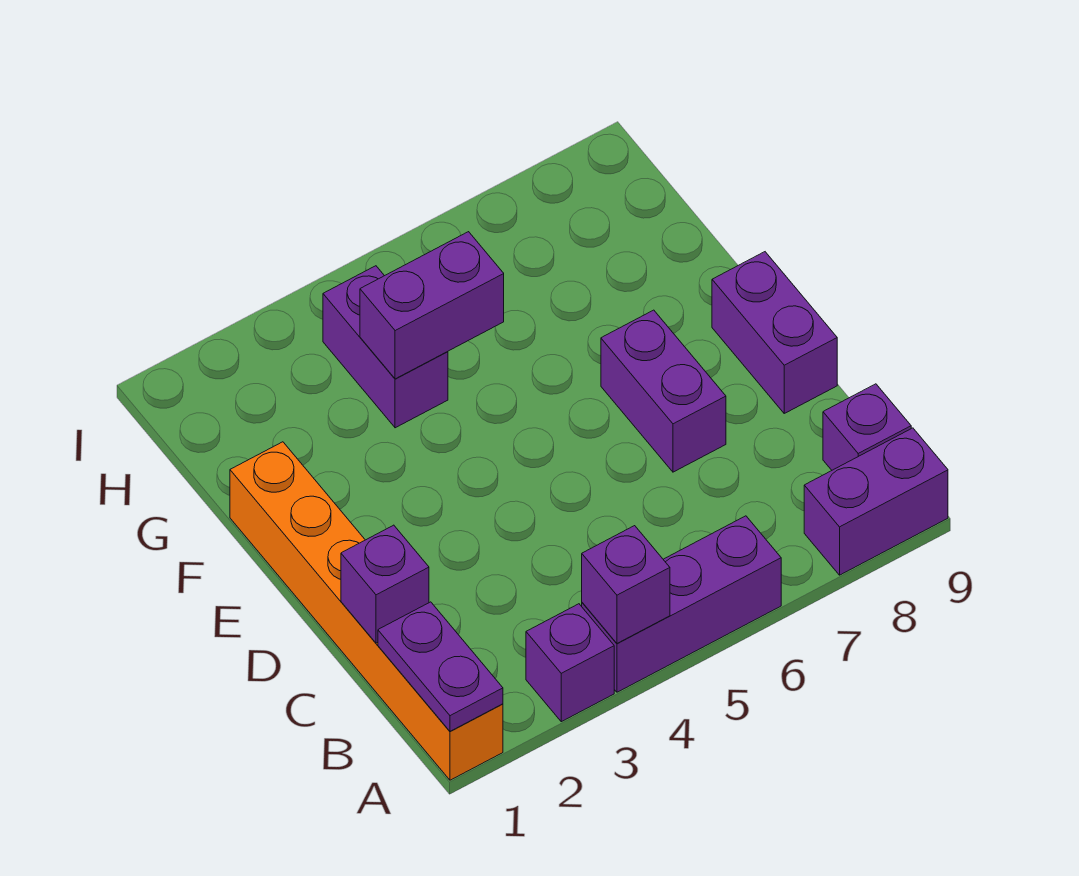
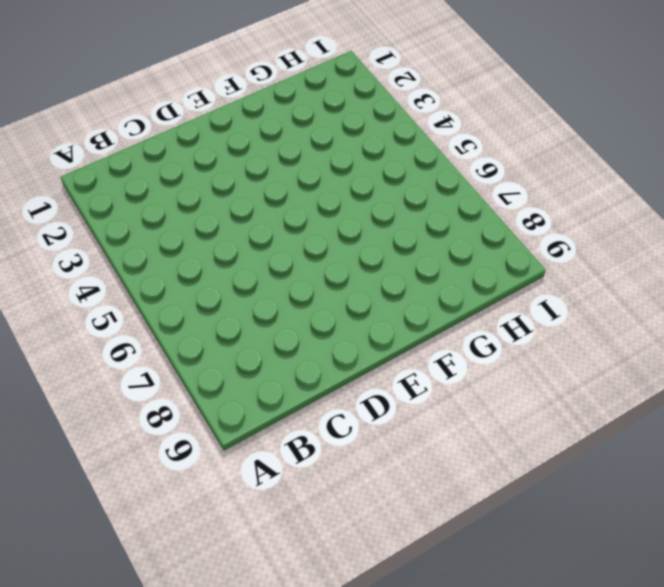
none -> orange 1x6 brick [230,442,503,780]
none -> purple 1x1 brick [526,604,614,722]
none -> purple 1x3 brick [582,516,781,692]

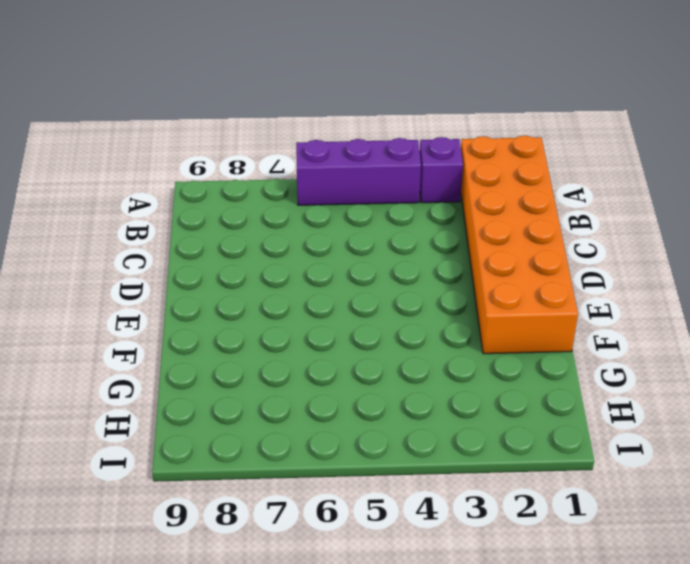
orange 2x6 brick [461,136,578,354] -> orange 1x6 brick [230,442,503,780]
none -> purple 1x2 brick [804,428,948,575]
none -> purple 1x1 brick [823,384,911,470]
none -> purple 1x2 brick [601,310,726,472]

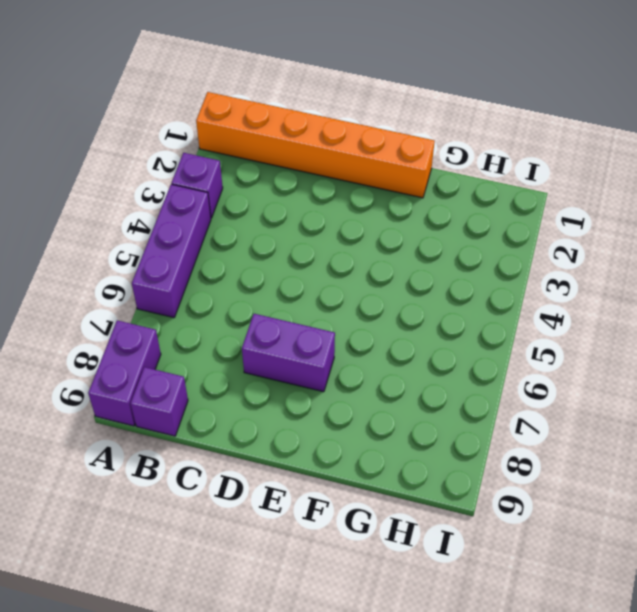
none -> purple 1x2 brick [712,252,837,413]
none -> purple 1x2 brick [323,266,448,428]
none -> purple 1x2 plate [378,602,503,731]

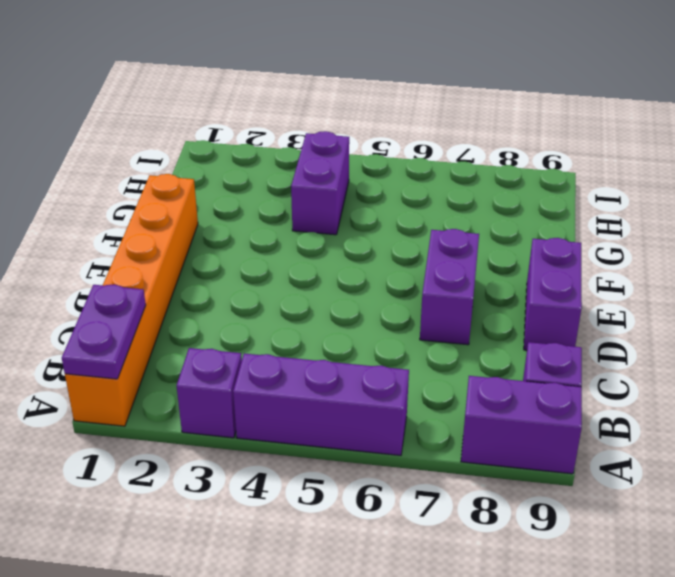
none -> purple 1x1 brick [582,526,670,643]
none -> purple 1x1 brick [341,525,429,643]
none -> purple 1x2 brick [360,232,504,379]

